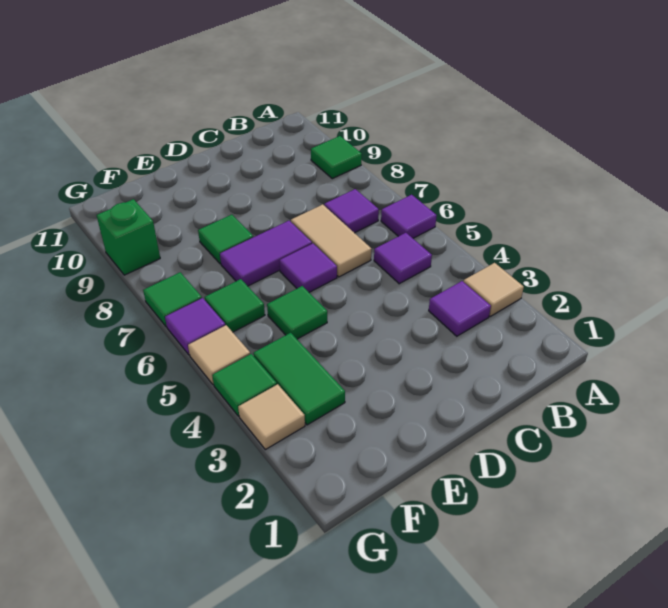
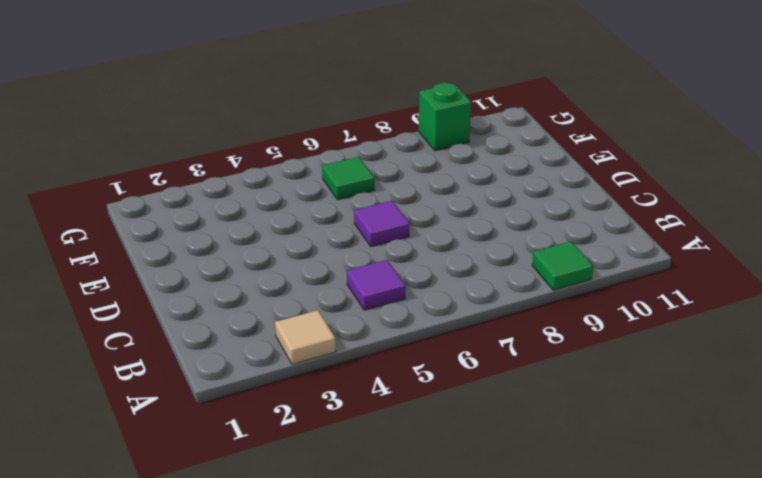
none -> purple 1x1 tile [381,195,437,238]
none -> purple 1x1 tile [429,281,491,336]
none -> purple 1x1 tile [324,189,379,233]

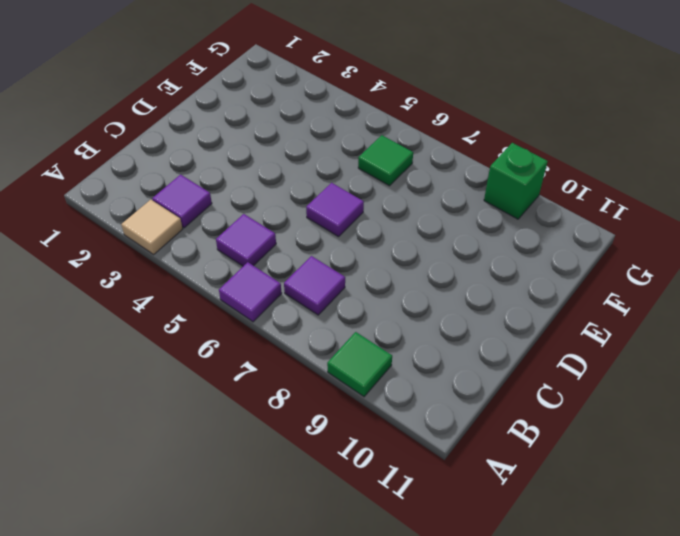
none -> tan 1x2 tile [291,204,372,277]
none -> purple 1x2 tile [220,221,312,286]
none -> green 1x1 tile [267,286,327,339]

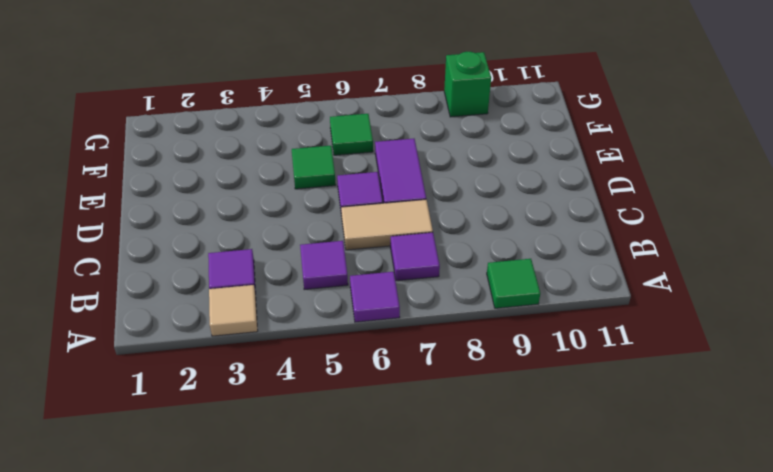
none -> green 1x1 tile [198,215,253,264]
none -> green 1x2 tile [253,333,345,425]
none -> tan 1x1 tile [238,384,305,450]

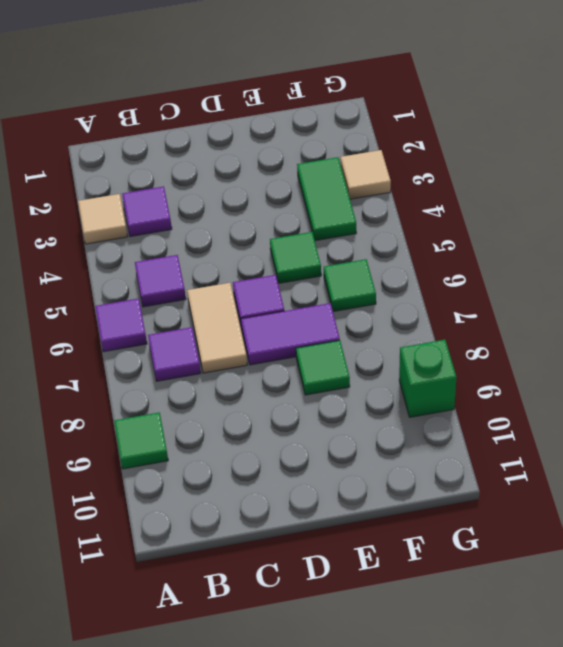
none -> green 1x1 tile [212,354,277,416]
none -> tan 1x1 tile [188,325,250,385]
none -> purple 1x1 tile [165,298,225,355]

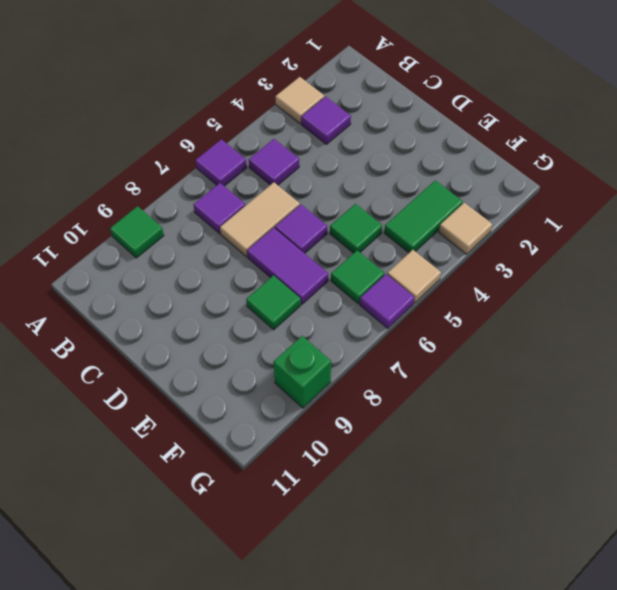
none -> green 1x1 tile [212,354,277,416]
none -> green 1x1 tile [143,272,202,327]

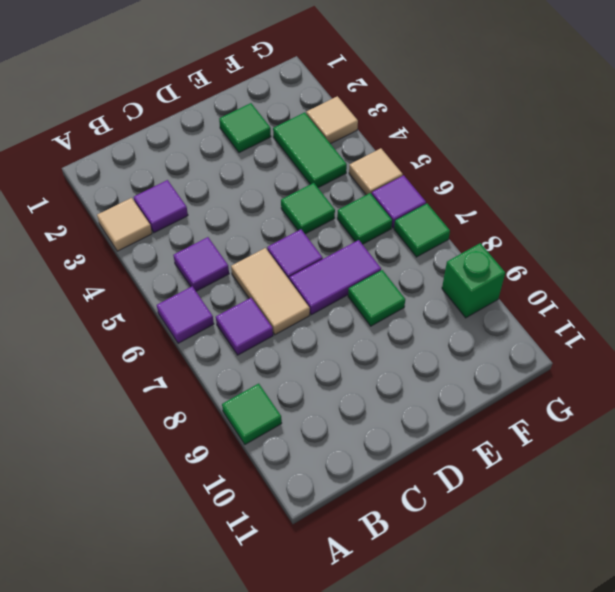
green 1x1 tile [219,103,271,153] -> green 1x1 tile moved to [212,354,277,416]

